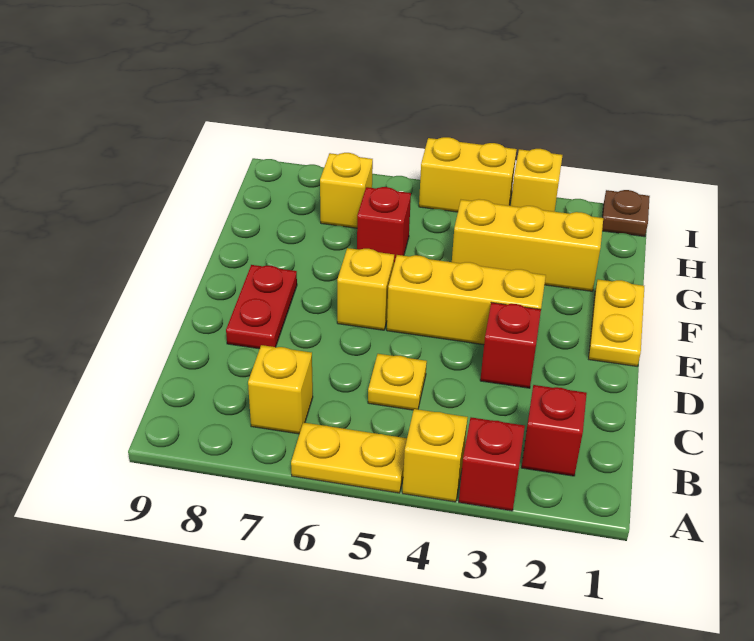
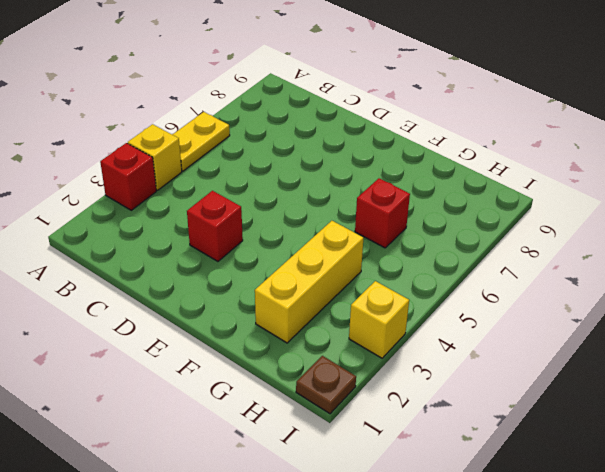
none -> red 1x1 brick [521,385,587,476]
none -> yellow 1x1 brick [248,345,313,434]
none -> yellow 1x1 plate [368,354,427,410]

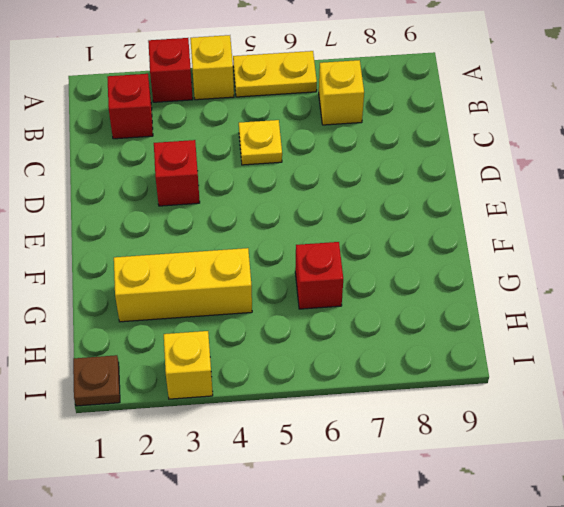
none -> red 1x2 plate [226,265,297,349]
none -> yellow 1x2 plate [589,279,644,366]
none -> yellow 1x3 brick [387,255,546,345]

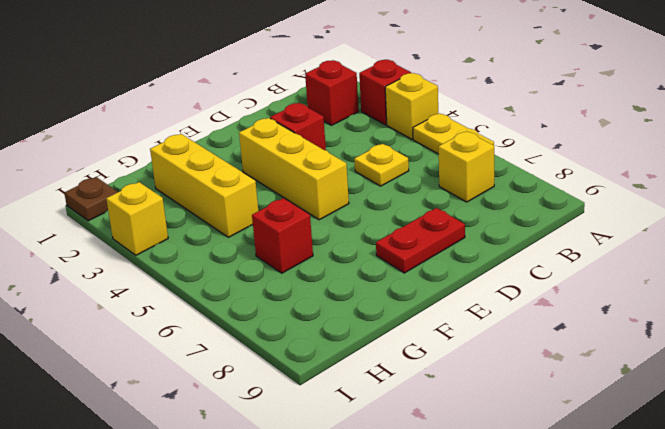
none -> yellow 1x2 plate [589,279,644,366]
none -> yellow 1x1 brick [337,248,394,330]
none -> yellow 1x1 brick [320,153,373,228]

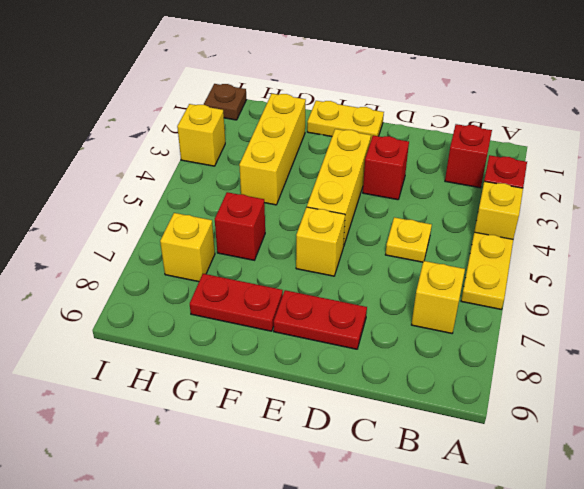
red 1x2 plate [190,274,283,331] -> none
none -> yellow 1x2 brick [419,137,517,212]

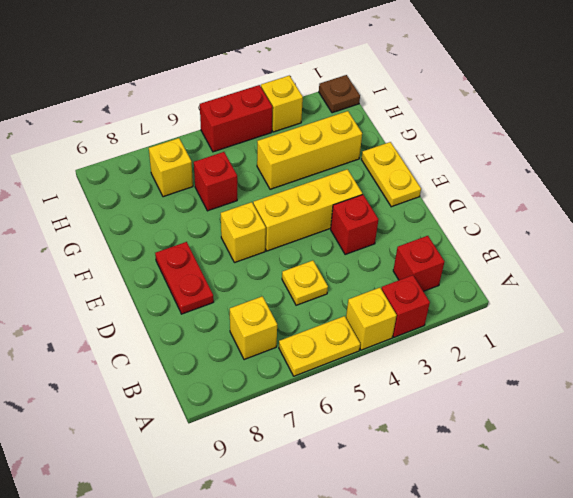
red 1x2 brick [200,85,272,152] -> yellow 1x2 brick [419,137,517,212]

